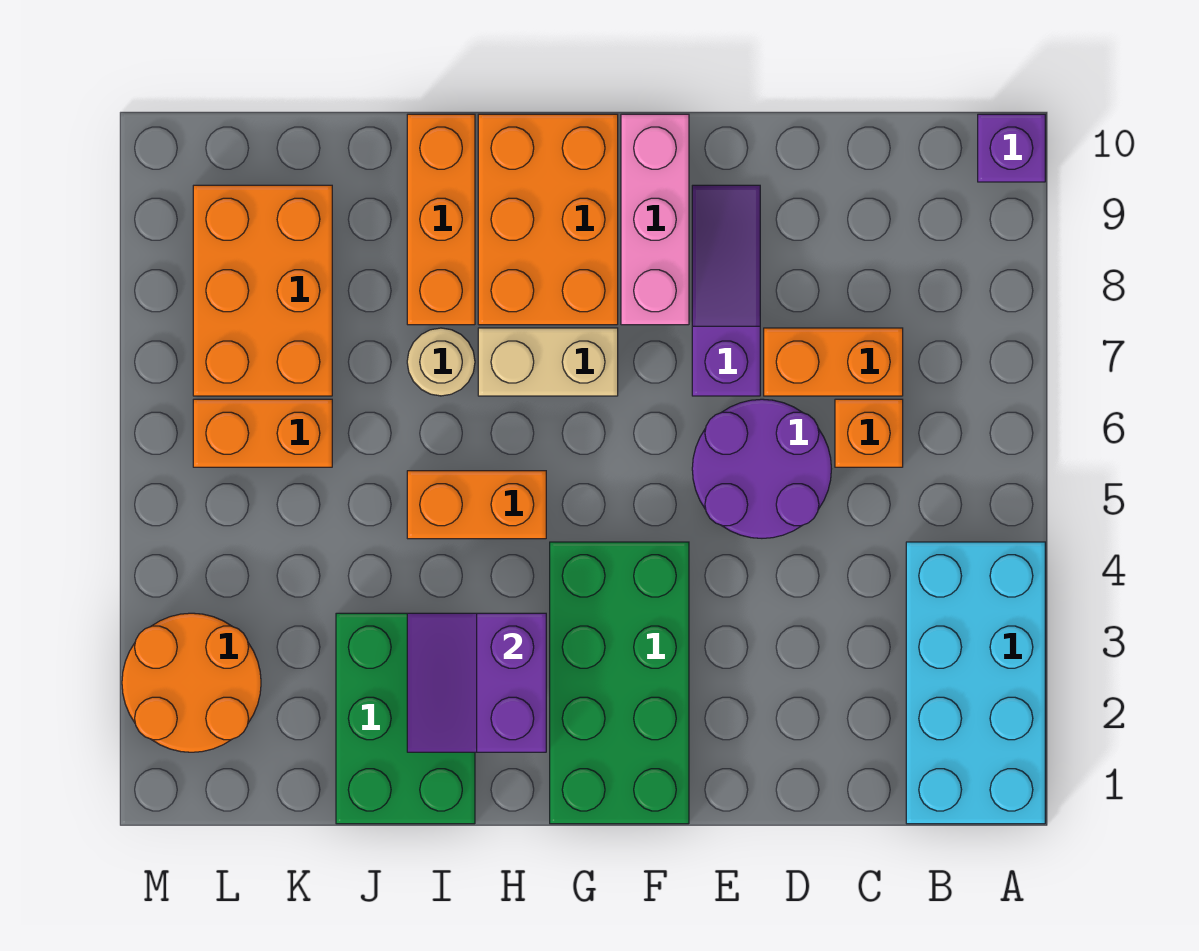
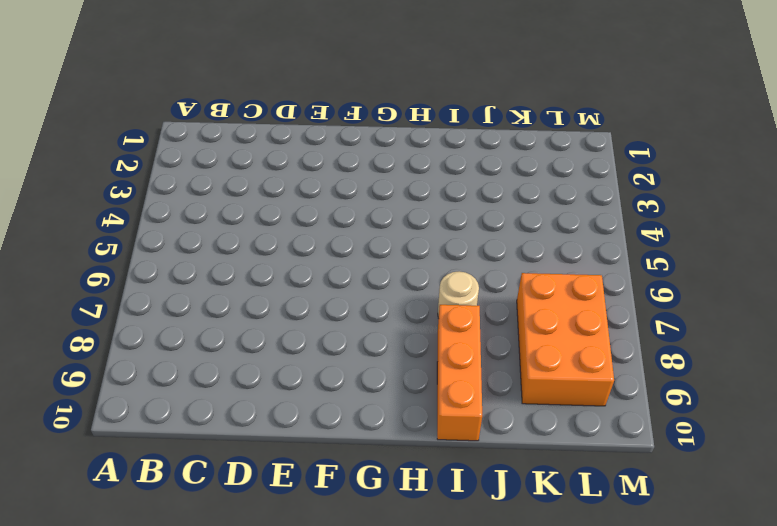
none -> cyan 2x4 brick [906,542,1045,824]
none -> purple 1x1 brick [978,114,1045,182]
none -> orange 1x1 brick [835,399,903,467]

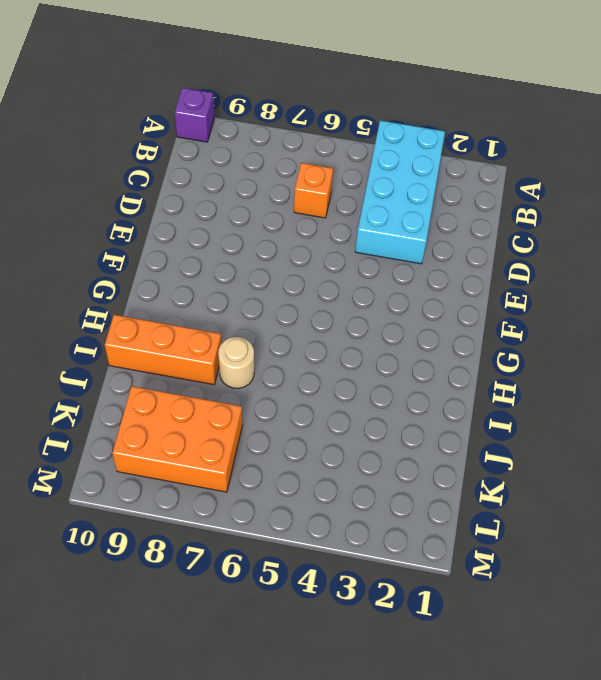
cyan 2x4 brick [355,120,445,264] -> cyan 2x4 brick turned to [906,542,1045,824]
none -> orange 1x2 brick [764,328,903,396]
none -> purple 2x2 round brick [692,399,831,538]
none -> purple 1x3 slope [692,185,760,396]

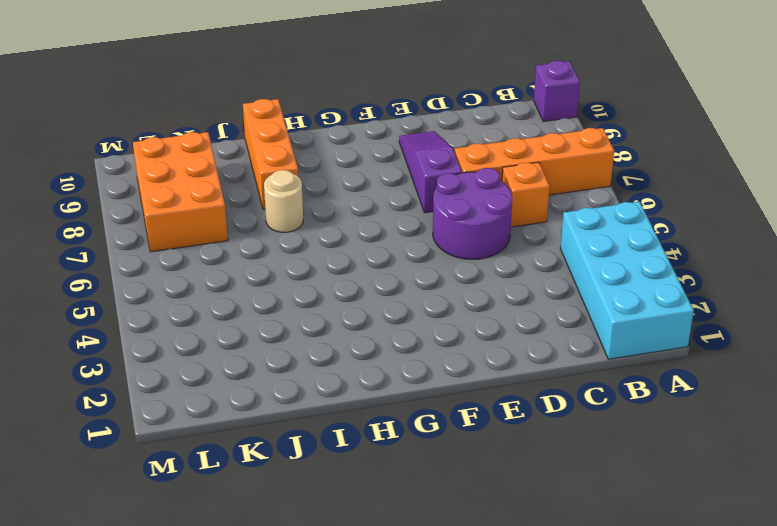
orange 1x4 brick [455,128,614,195] -> orange 1x2 brick [764,328,903,396]
none -> green 2x4 brick [550,542,689,824]
none -> pink 1x3 brick [621,114,689,325]
none -> tan 1x2 brick [478,328,618,396]

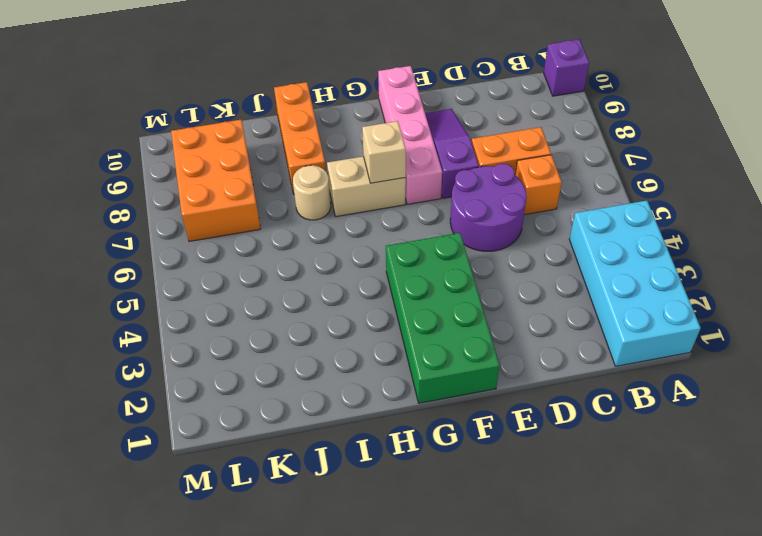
pink 1x4 brick [378,66,442,204] -> pink 1x3 brick [621,114,689,325]
tan 1x1 brick [362,121,406,183] -> none
none -> orange 2x3 brick [478,114,618,325]
none -> orange 1x2 brick [407,471,546,539]
none -> green 2x3 brick [336,613,475,824]

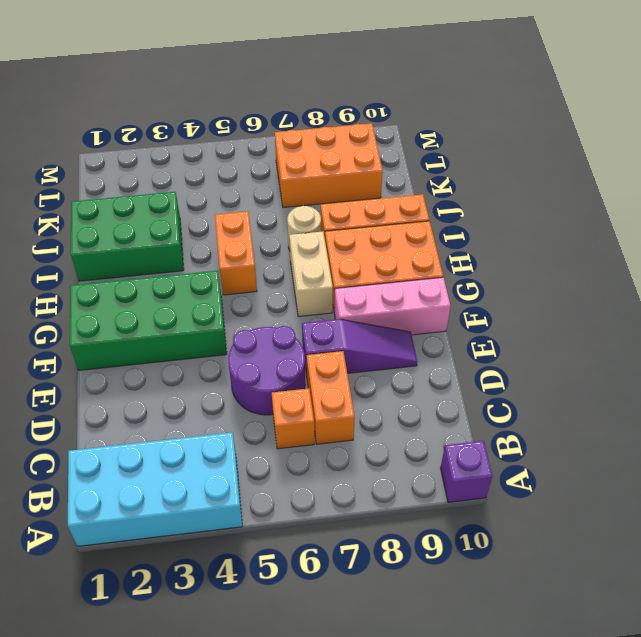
none -> orange 1x2 brick [193,399,332,467]
none -> orange 2x2 round brick [122,613,261,752]
none -> purple 2x2 slope [407,613,546,752]

